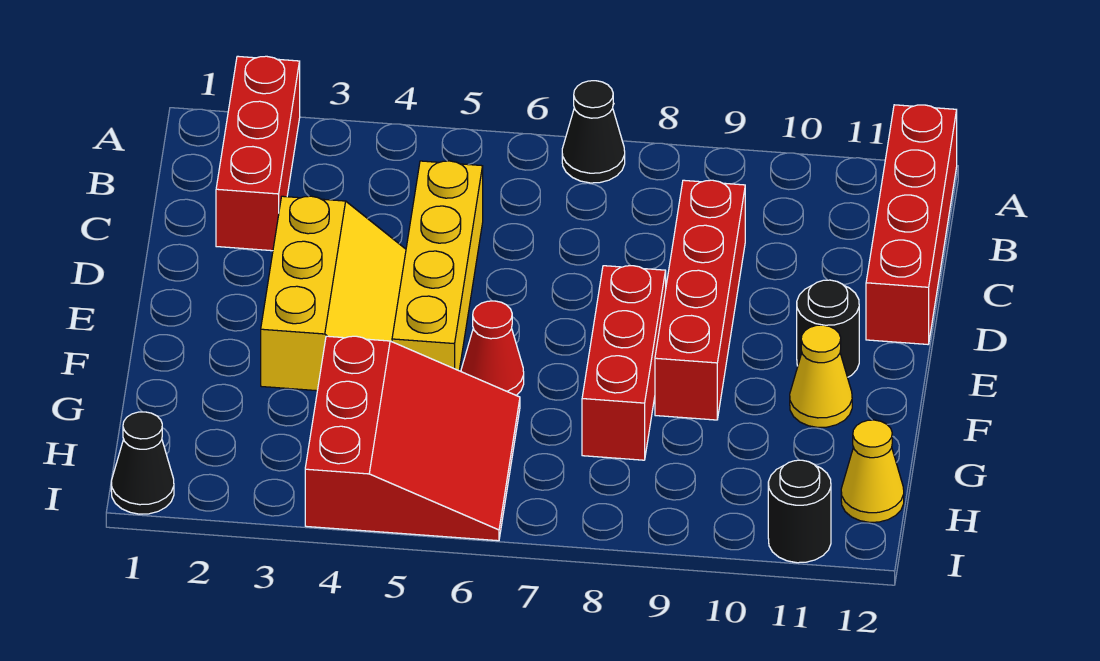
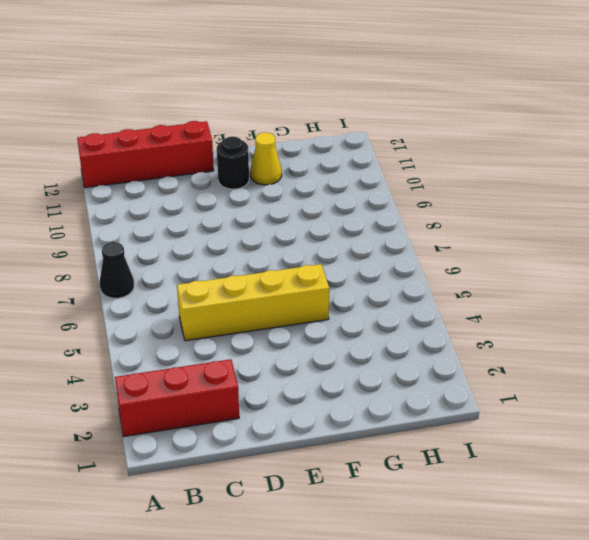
none -> red 1x4 brick [655,180,745,420]
none -> yellow 2x3 slope [261,196,406,391]
none -> red 1x3 brick [582,266,666,460]

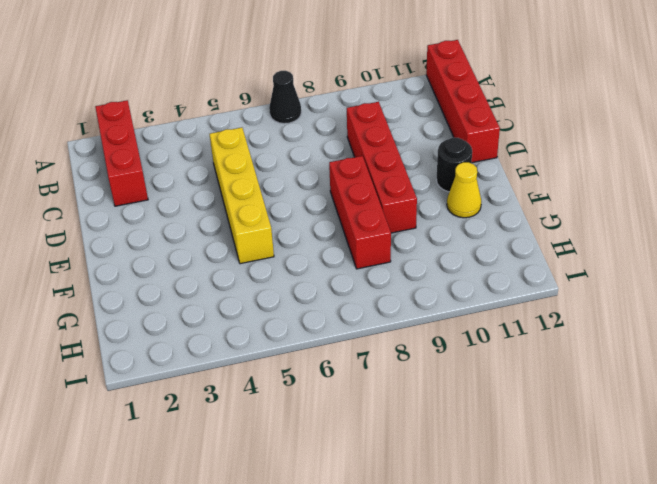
none -> yellow 2x3 slope [261,196,406,391]
none -> red 1x1 cone [461,301,524,396]
none -> red 3x3 slope [305,336,520,541]

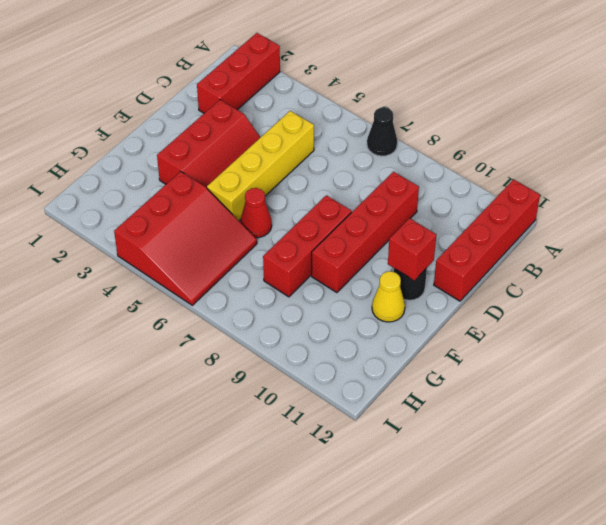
red 2x3 slope [157,100,260,188] -> yellow 2x3 slope [261,196,406,391]
red 1x1 brick [388,218,436,280] -> none
none -> yellow 1x1 cone [841,420,904,522]
none -> black 1x1 cone [111,412,174,514]
none -> black 1x1 round brick [768,460,831,563]

